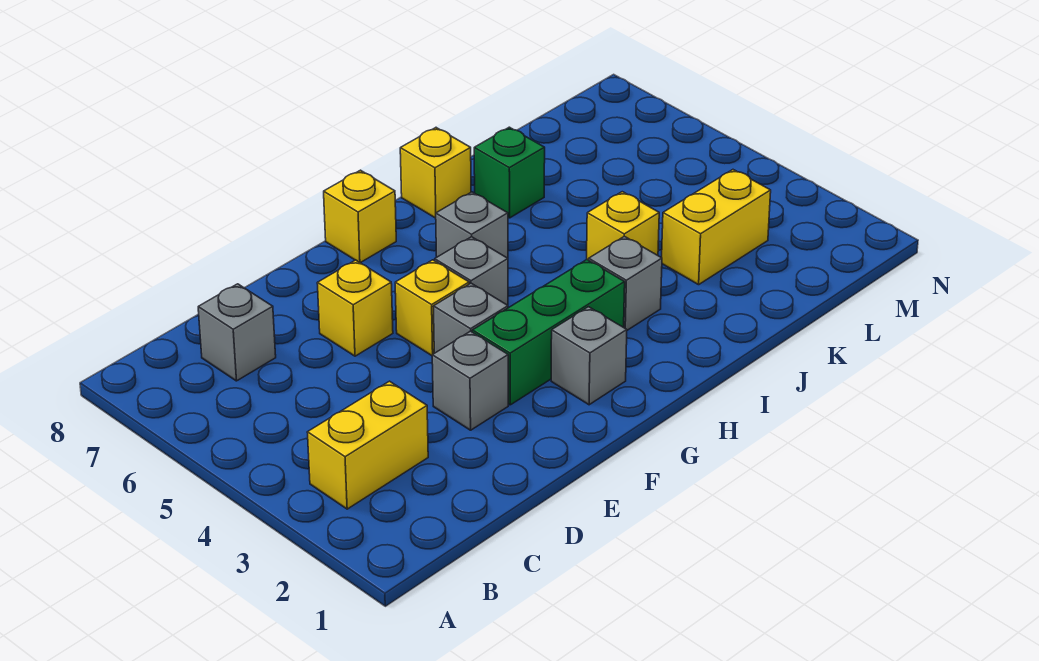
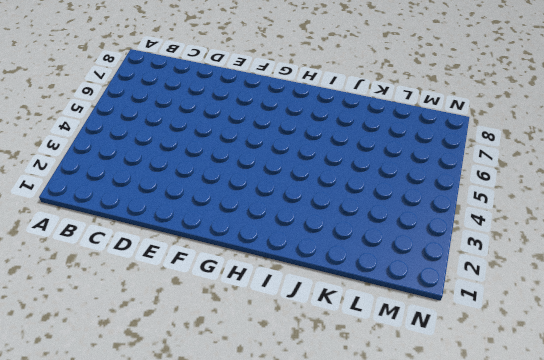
none -> yellow 1x2 brick [307,381,428,509]
none -> grey 1x1 brick [198,284,276,381]
none -> grey 1x1 brick [432,331,508,430]

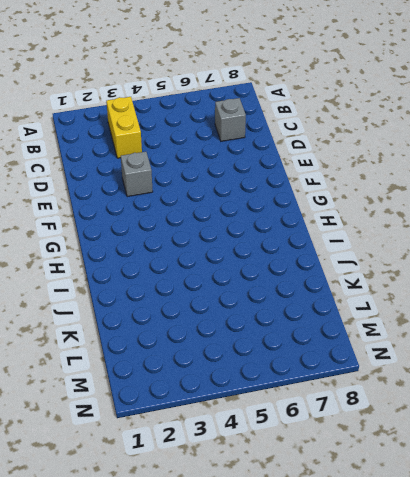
none -> yellow 1x1 brick [317,260,393,356]
none -> green 1x3 brick [472,260,625,405]
none -> grey 1x1 brick [433,283,508,353]

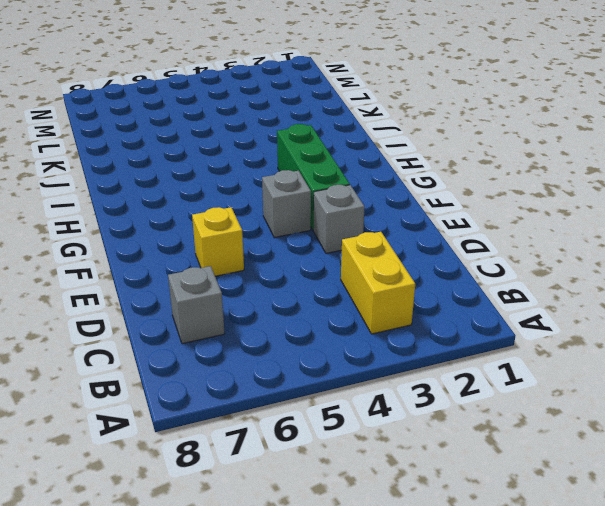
none -> yellow 1x1 brick [395,260,469,355]
none -> grey 1x1 brick [551,307,627,405]
none -> grey 1x1 brick [435,237,508,305]

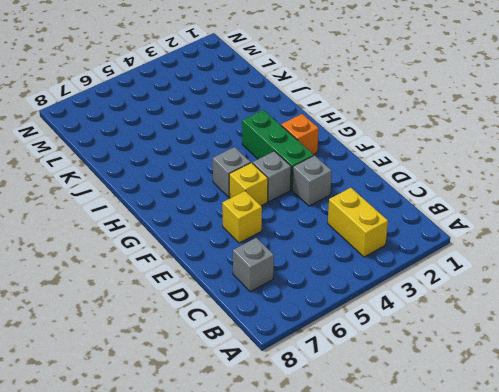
orange 1x1 brick [281,114,319,154] -> grey 1x1 brick [551,307,627,405]
none -> yellow 1x1 brick [324,170,396,263]
none -> grey 1x1 brick [436,192,508,258]
none -> grey 1x1 brick [589,236,662,330]

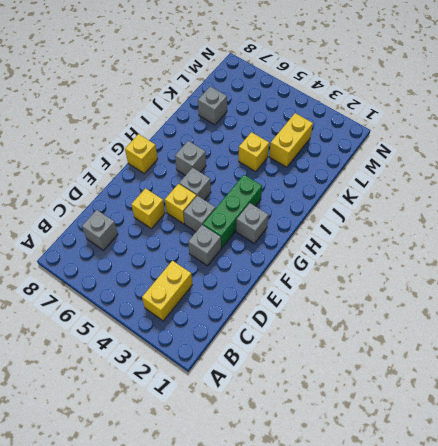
grey 1x1 brick [198,86,227,125] -> grey 1x1 brick moved to [589,236,662,330]
none -> yellow 1x1 brick [400,128,471,218]
none -> green 1x1 brick [474,127,545,218]

